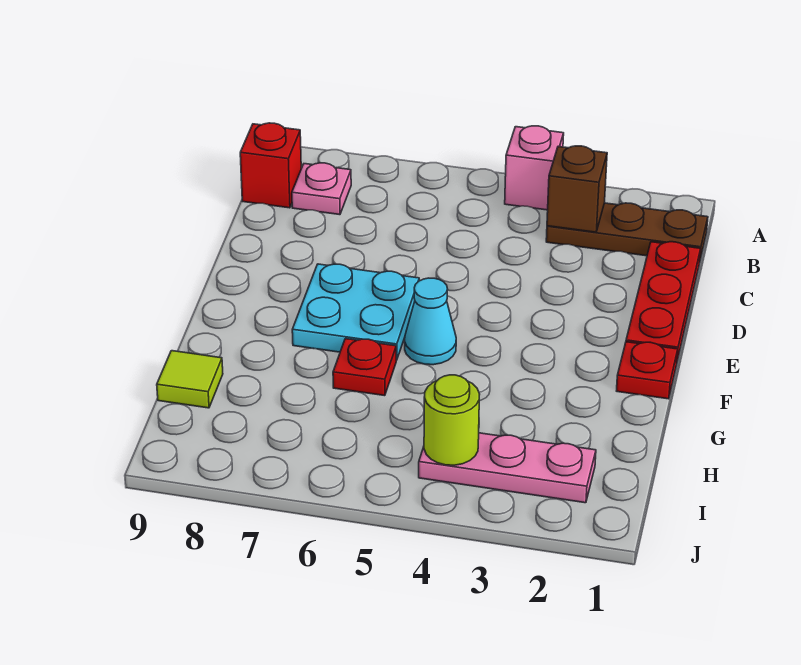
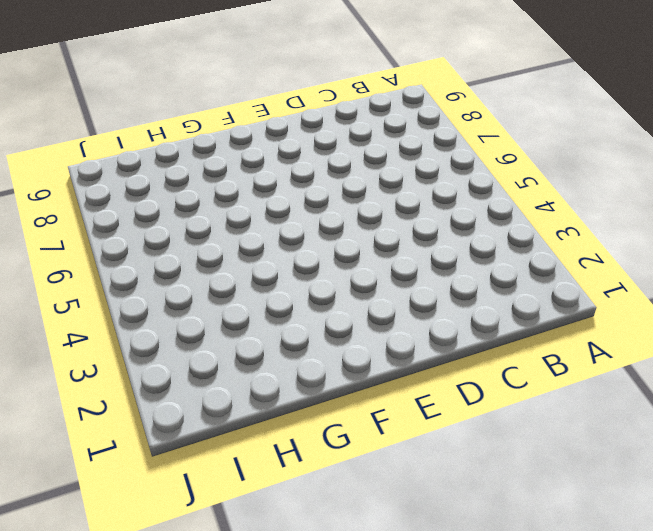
none -> pink 1x1 brick [505,126,564,210]
none -> brown 1x3 plate [546,203,708,259]
none -> pink 1x1 plate [292,163,351,215]

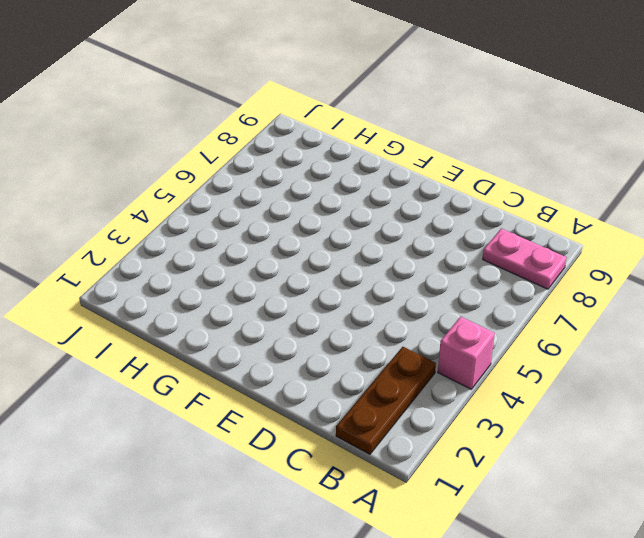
pink 1x2 plate [483,229,566,289] -> pink 1x1 plate [292,163,351,215]
none -> red 1x1 brick [240,123,301,208]
none -> red 1x3 plate [626,242,701,361]
none -> cyan 2x2 plate [292,264,419,360]

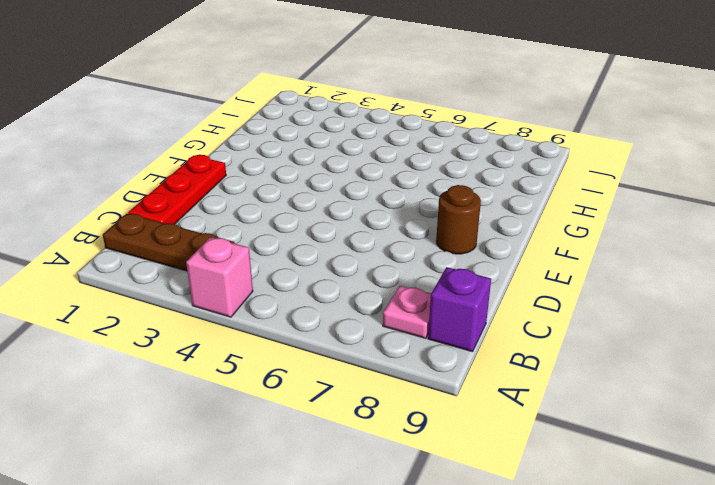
purple 1x1 brick [428,267,491,352] -> red 1x1 brick [240,123,301,208]
brown 1x1 round brick [436,185,481,254] -> none
none -> cyan 2x2 plate [292,264,419,360]
none -> red 1x1 plate [617,342,678,399]
none -> cyan 1x1 cone [405,278,456,365]

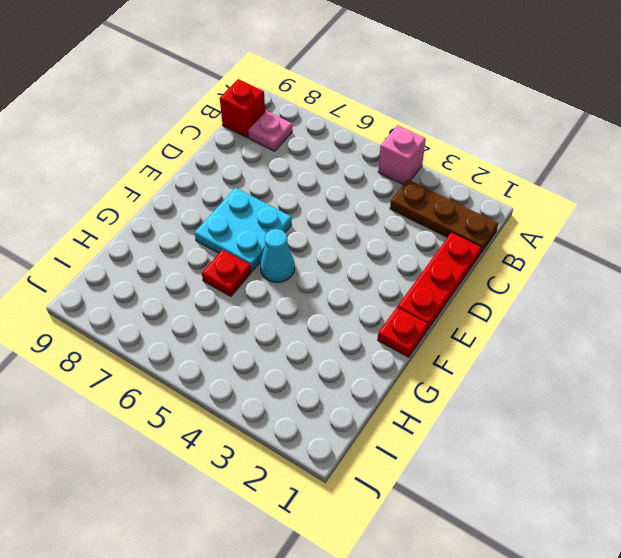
none -> lime 1x1 tile [157,351,223,408]
none -> pink 1x3 plate [419,433,596,503]
none -> brown 1x1 brick [547,146,607,232]

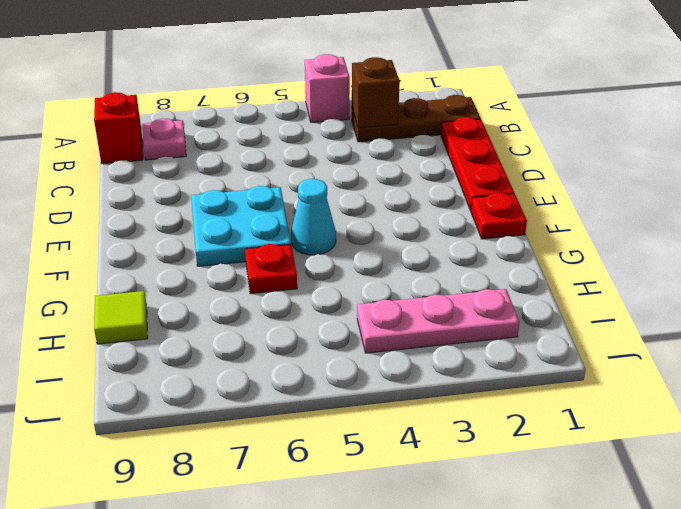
none -> lime 1x1 round brick [424,375,480,465]

